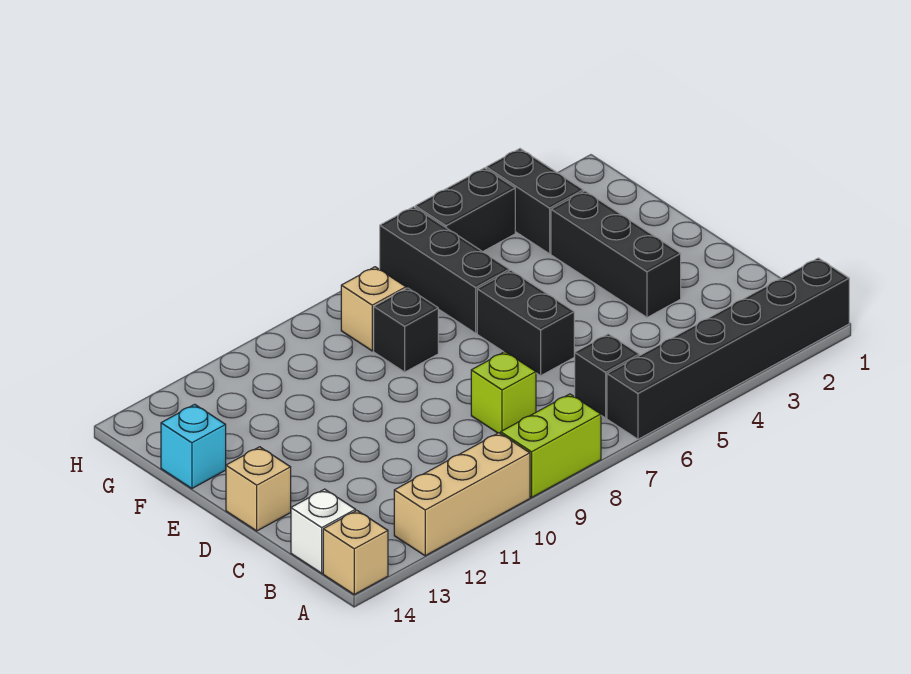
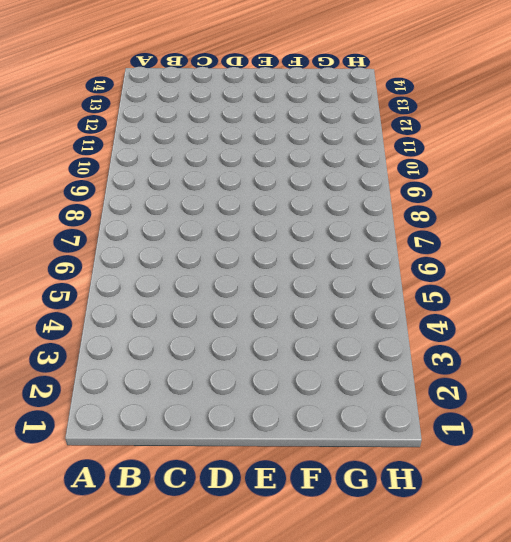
none -> black 1x6 brick [607,258,849,439]
none -> lime 1x2 brick [501,394,601,497]
none -> tan 1x3 brick [394,433,530,556]

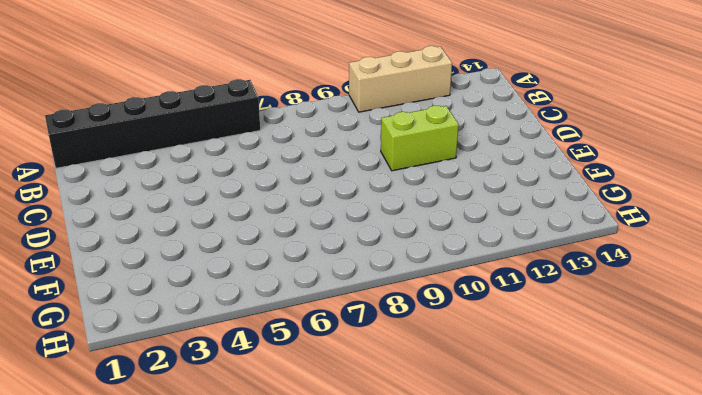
lime 1x2 brick [381,106,459,171] -> lime 1x2 brick moved to [501,394,601,497]
none -> tan 1x1 brick [323,511,388,594]
none -> black 1x1 brick [575,334,639,418]
none -> white 1x1 brick [291,489,356,573]

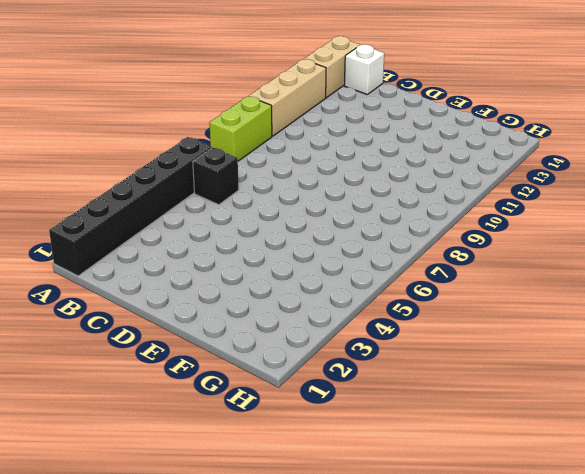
tan 1x2 brick [304,36,360,98] -> tan 1x1 brick [323,511,388,594]
none -> lime 1x1 brick [471,352,536,434]
none -> black 1x3 brick [551,191,681,317]
none -> black 1x2 brick [477,270,574,376]

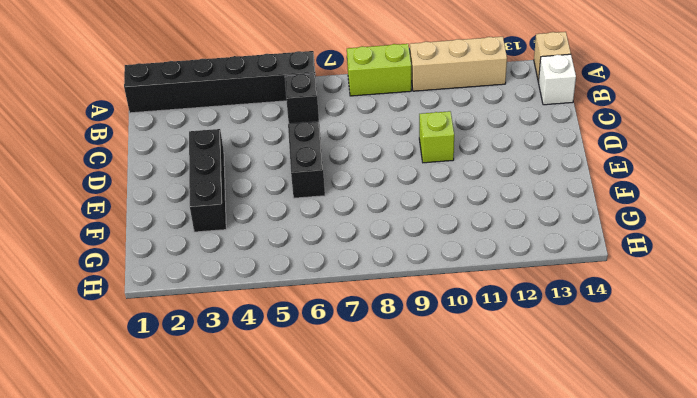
lime 1x1 brick [419,111,454,163] -> lime 1x1 brick moved to [471,352,536,434]
none -> tan 1x1 brick [226,447,291,531]
none -> black 1x3 brick [380,207,509,333]
none -> black 1x1 brick [374,288,438,372]

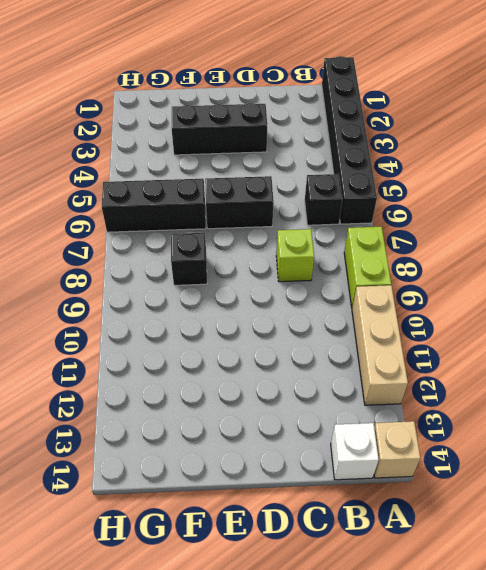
none -> tan 1x1 brick [226,447,291,531]
none -> cyan 1x1 brick [161,404,226,489]
none -> black 1x2 brick [486,149,583,254]

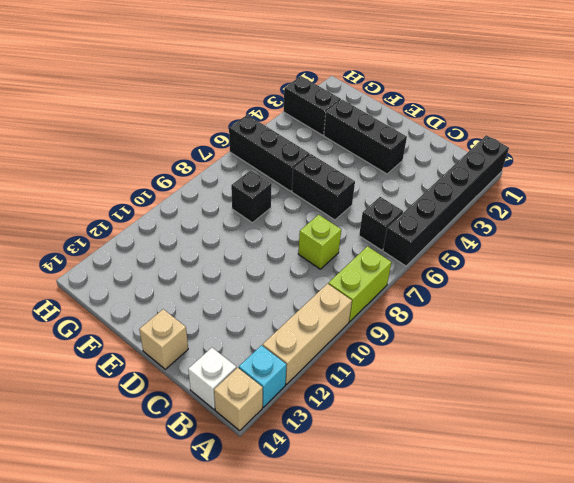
cyan 1x1 brick [239,345,287,407] -> cyan 1x1 brick moved to [161,404,226,489]
none -> tan 1x1 brick [341,267,406,351]
none -> black 1x2 brick [415,168,515,252]

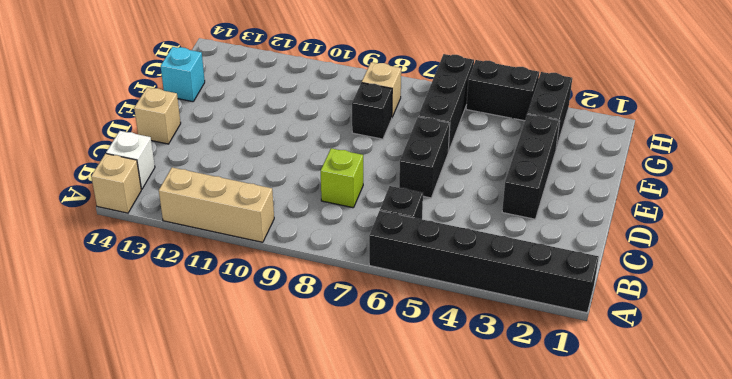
none -> lime 1x2 brick [501,394,601,497]

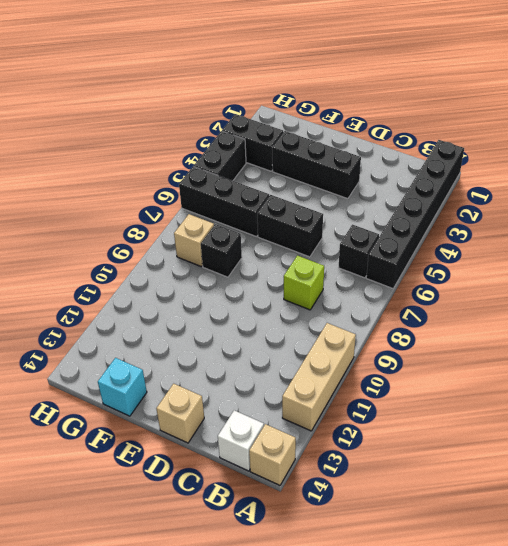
none -> lime 1x2 brick [501,394,601,497]

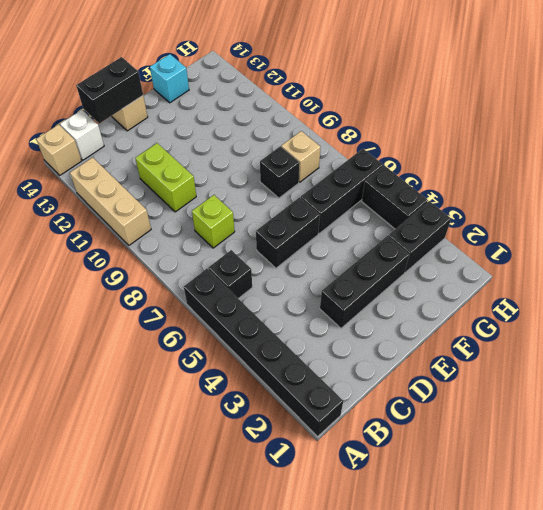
lime 1x2 brick [135,143,196,212] -> lime 1x2 brick moved to [501,394,601,497]
black 1x2 brick [76,57,143,124] -> none

